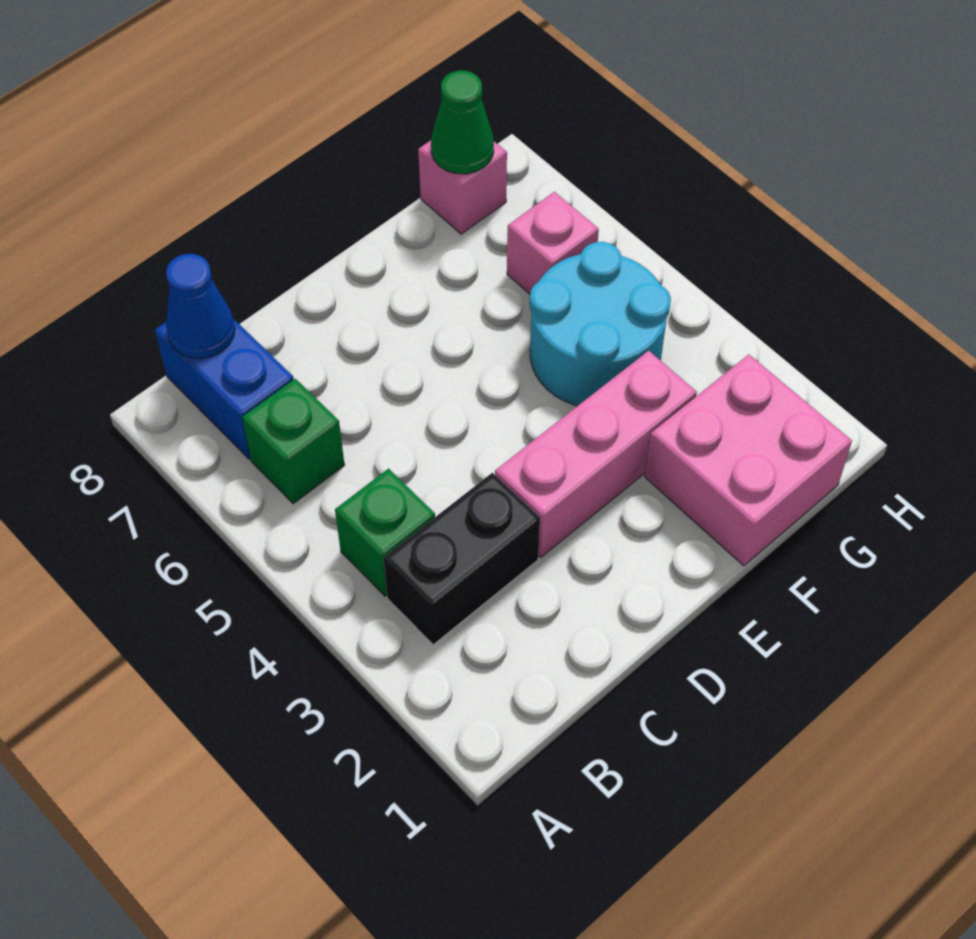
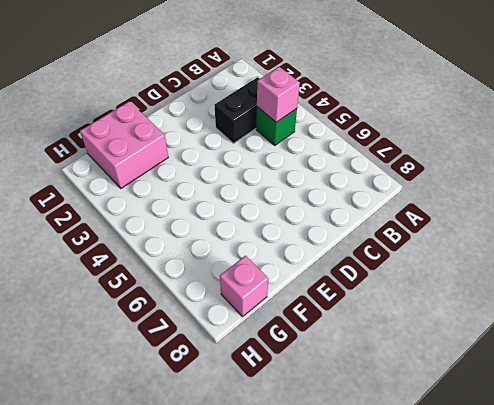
pink 1x1 brick [257,67,300,122] -> pink 1x1 brick moved to [507,192,599,294]
none -> green 1x1 brick [242,379,344,504]
none -> blue 1x2 brick [155,319,294,459]

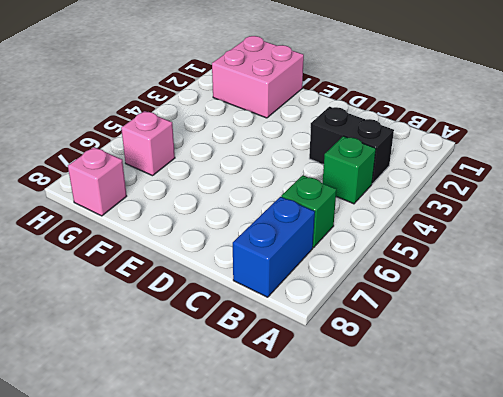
none -> pink 1x3 brick [495,351,697,557]
none -> cyan 2x2 round brick [530,242,671,406]

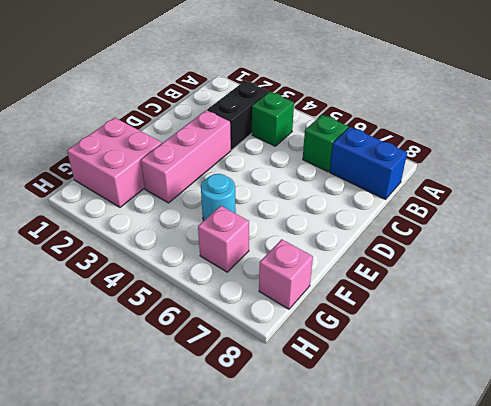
cyan 1x1 round brick [201,174,236,221] -> cyan 2x2 round brick [530,242,671,406]
none -> blue 1x1 cone [166,254,235,358]
none -> green 1x1 cone [431,71,494,174]

